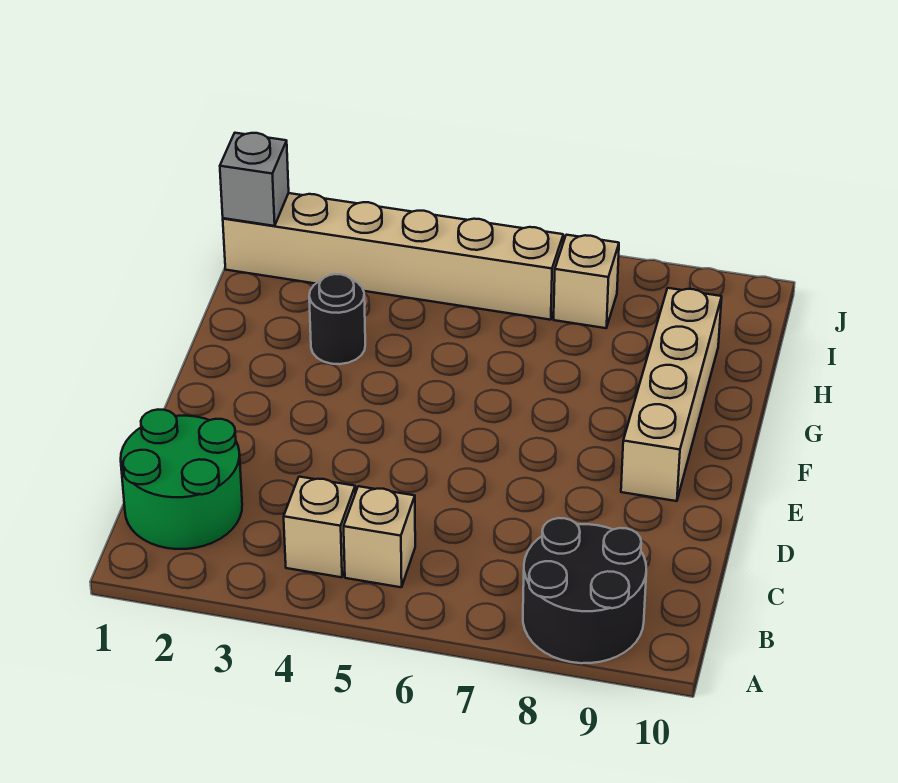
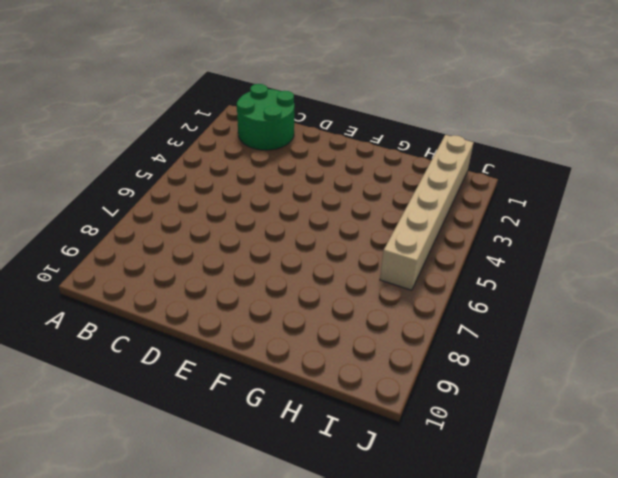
none -> black 2x2 round brick [523,518,646,663]
none -> tan 1x1 brick [284,477,355,577]

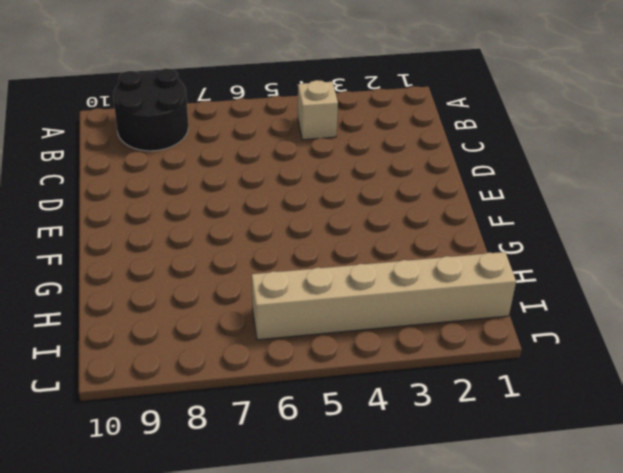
none -> green 2x2 round brick [121,410,242,549]
none -> tan 1x1 brick [344,486,415,587]

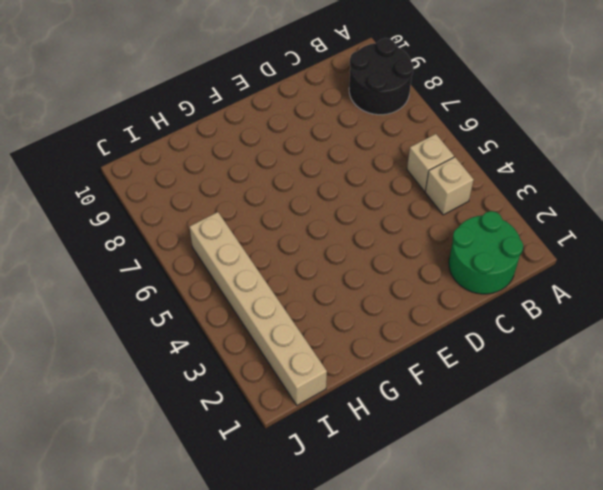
none -> tan 1x4 brick [621,288,722,501]
none -> black 1x1 round brick [309,274,365,364]

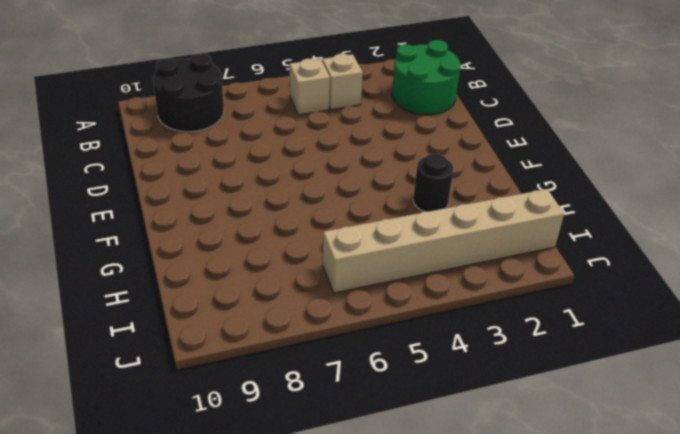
none -> tan 1x4 brick [621,288,722,501]
none -> tan 1x1 brick [554,235,619,328]

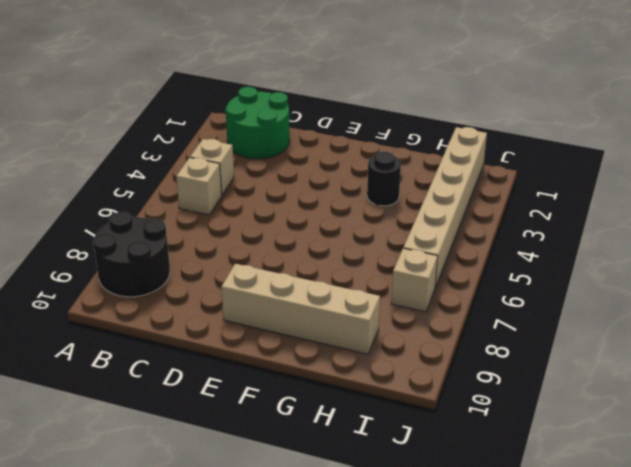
none -> grey 1x1 brick [220,133,289,226]

